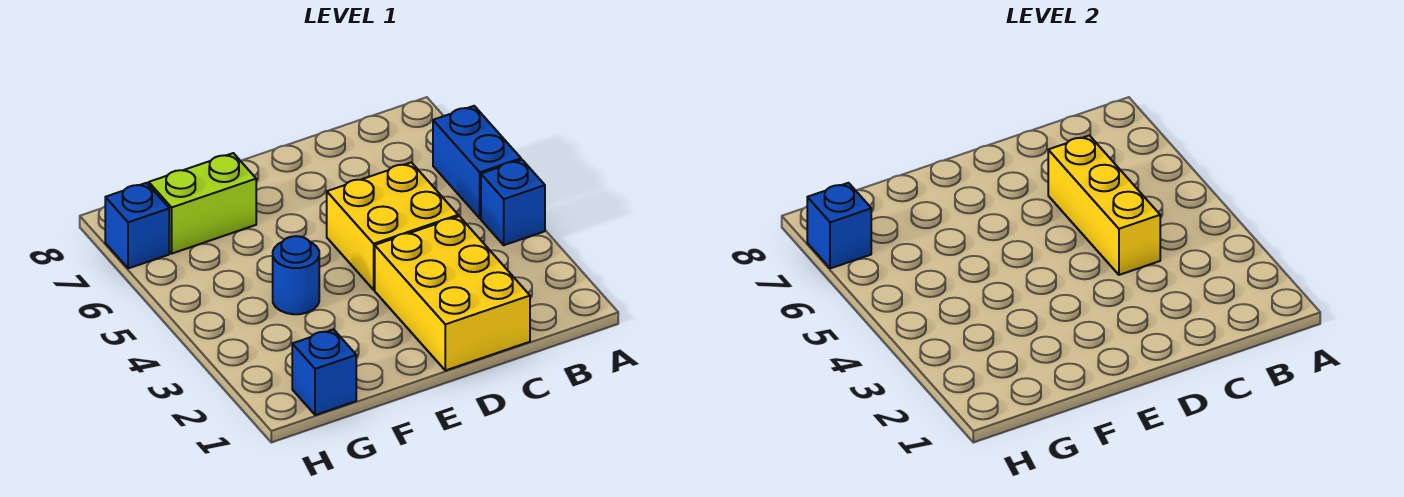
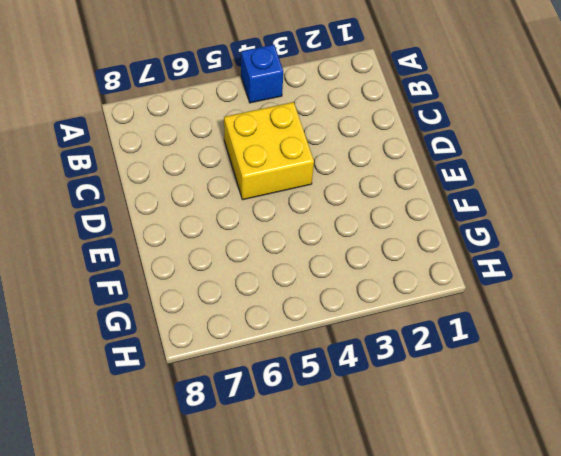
none -> blue 1x2 brick [433,106,521,218]
none -> yellow 2x3 brick [375,216,530,371]

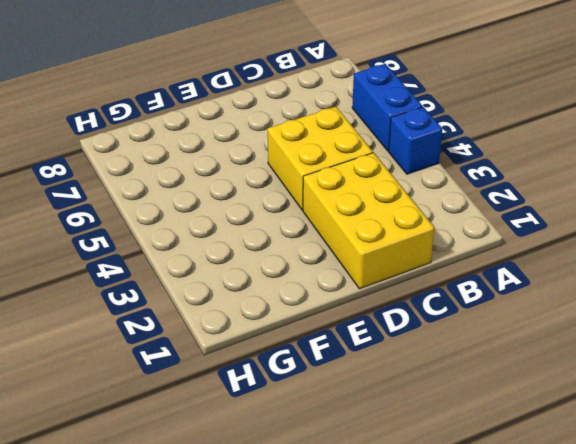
none -> blue 1x1 round brick [273,236,319,314]
none -> lime 1x2 brick [149,153,256,253]

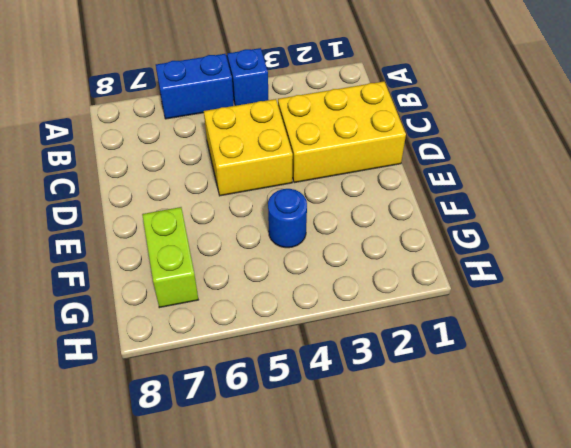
none -> blue 1x1 brick [292,329,356,415]
none -> blue 1x1 brick [105,183,169,269]

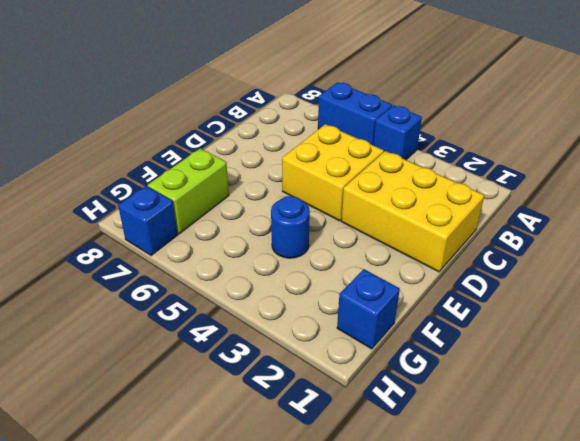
none -> yellow 1x3 brick [1048,135,1160,275]
none -> blue 1x1 brick [807,183,871,269]

